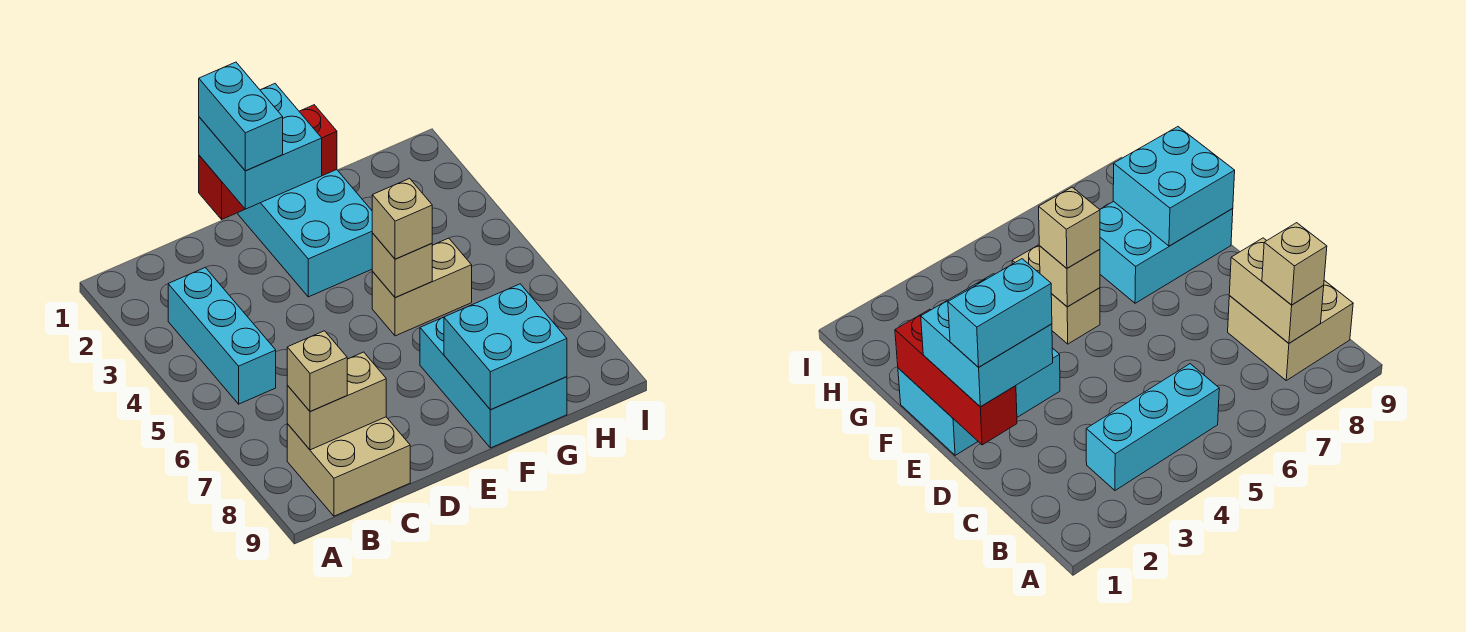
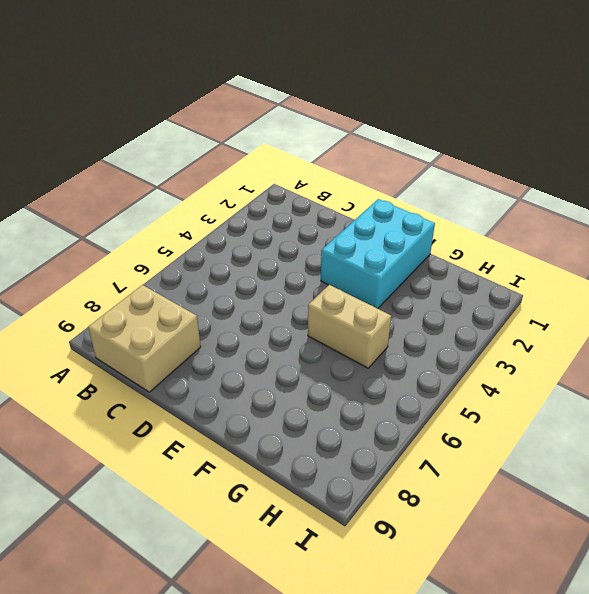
none -> cyan 1x3 brick [168,267,276,404]
none -> cyan 2x3 brick [420,317,567,448]
none -> tan 1x2 brick [287,352,386,450]

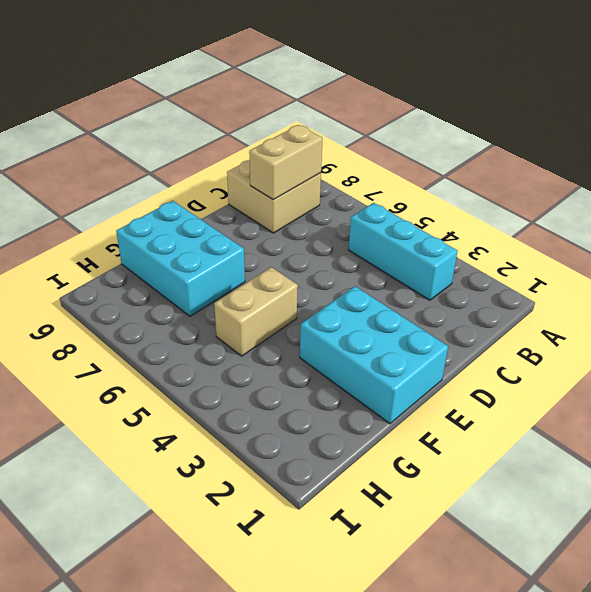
none -> red 1x3 brick [199,105,337,219]
none -> tan 1x1 brick [372,233,432,298]
none -> cyan 2x2 brick [444,284,567,410]

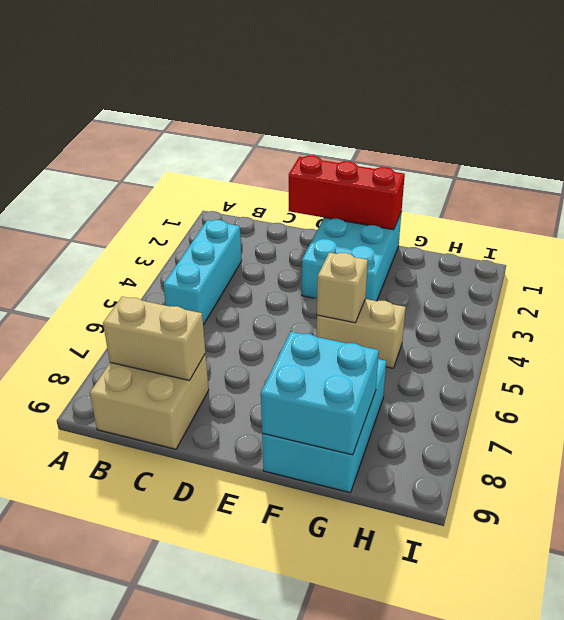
none -> tan 1x1 brick [287,331,347,412]
none -> cyan 2x2 brick [199,84,322,209]
none -> tan 1x1 brick [372,179,432,259]

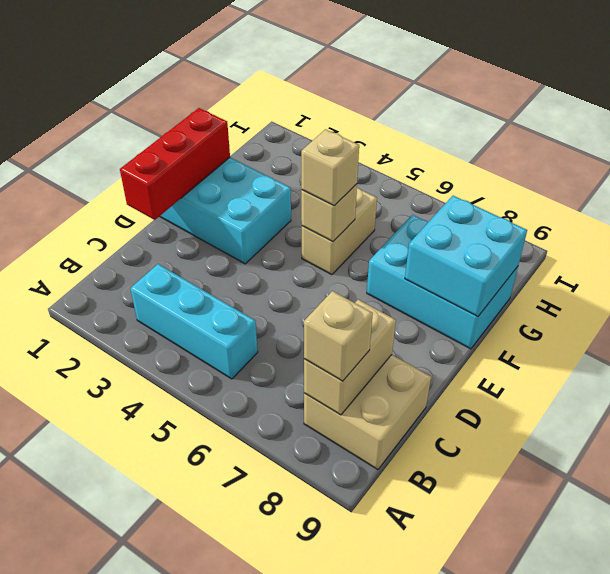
none -> cyan 2x2 brick [199,84,322,209]
none -> cyan 1x2 brick [199,62,283,171]

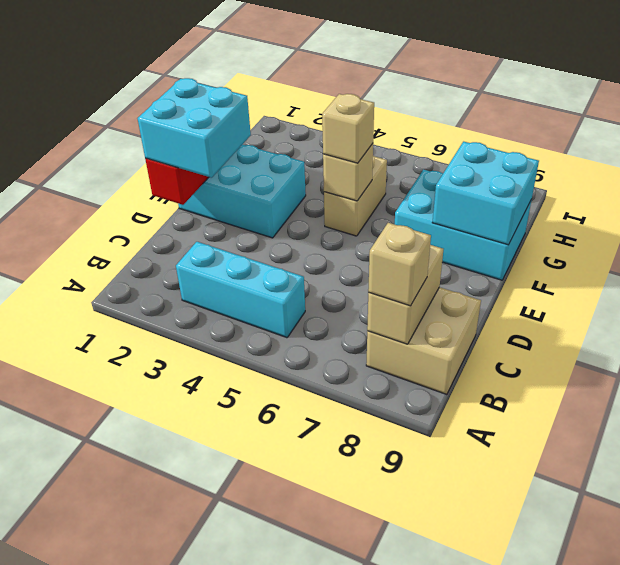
none -> cyan 1x2 brick [199,62,283,171]

